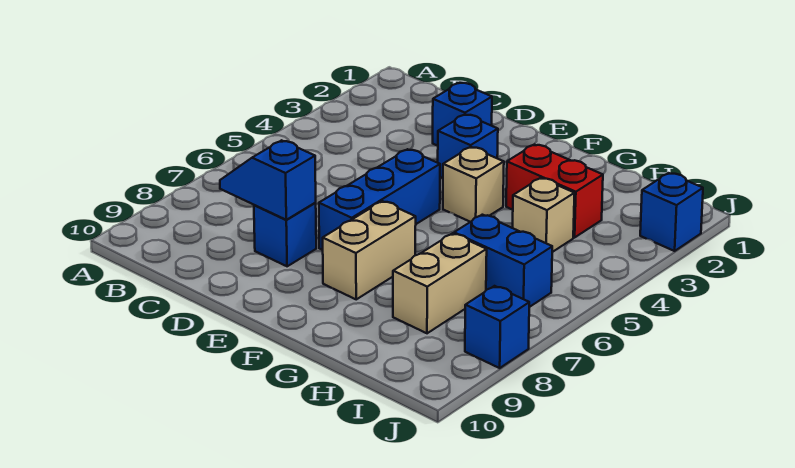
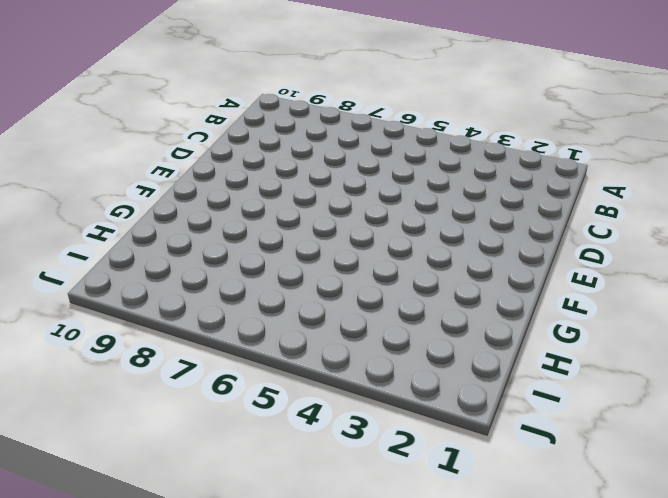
none -> blue 1x1 brick [433,83,492,146]
none -> blue 1x1 brick [254,203,316,266]
none -> blue 1x1 brick [438,114,498,178]

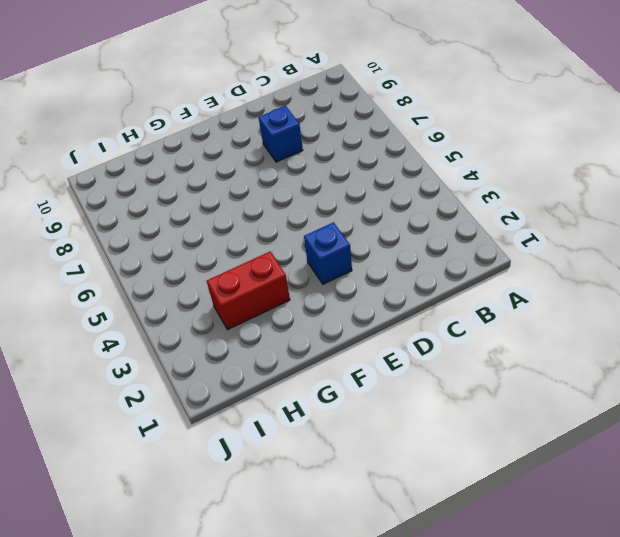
none -> blue 1x1 brick [433,83,492,146]
none -> blue 1x3 brick [319,149,440,250]
none -> tan 1x1 brick [443,147,504,222]

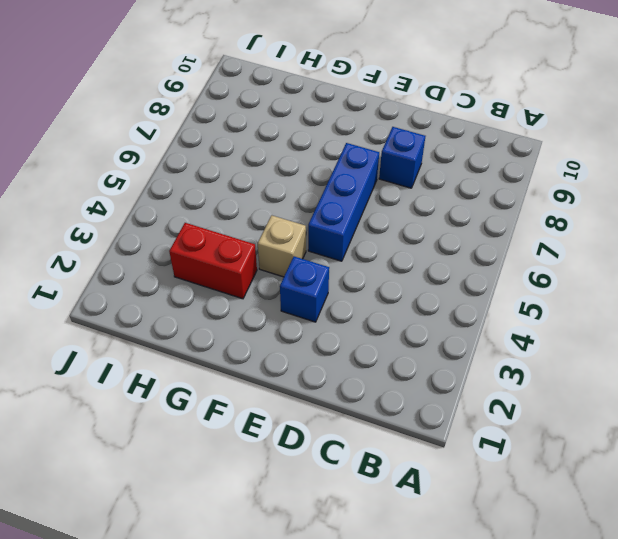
none -> blue 1x1 brick [433,83,492,146]
none -> tan 1x2 brick [323,201,416,299]
none -> tan 1x1 brick [513,178,575,252]

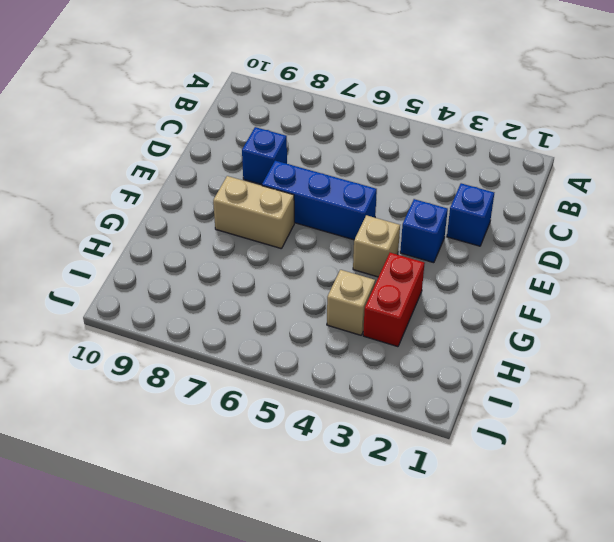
none -> blue 1x2 brick [454,215,552,307]
none -> tan 1x2 brick [393,233,487,333]
none -> blue 1x1 brick [640,173,703,251]

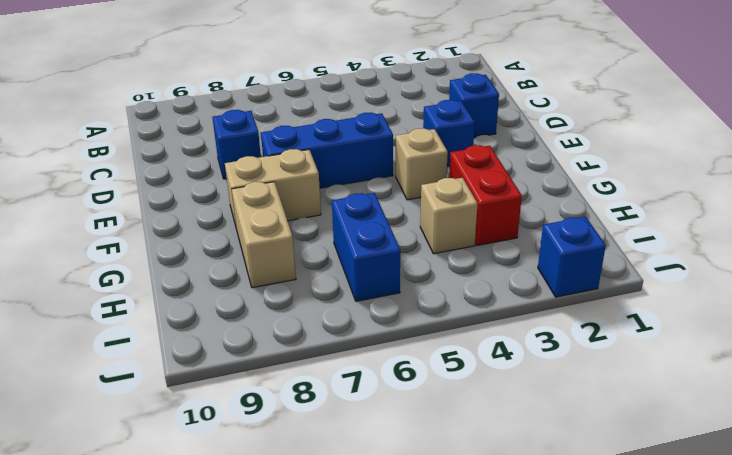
tan 1x2 brick [232,182,296,288] -> tan 1x2 brick turned to [393,233,487,333]
none -> blue 1x1 brick [465,286,529,368]
none -> blue 1x2 slope [220,140,316,220]

